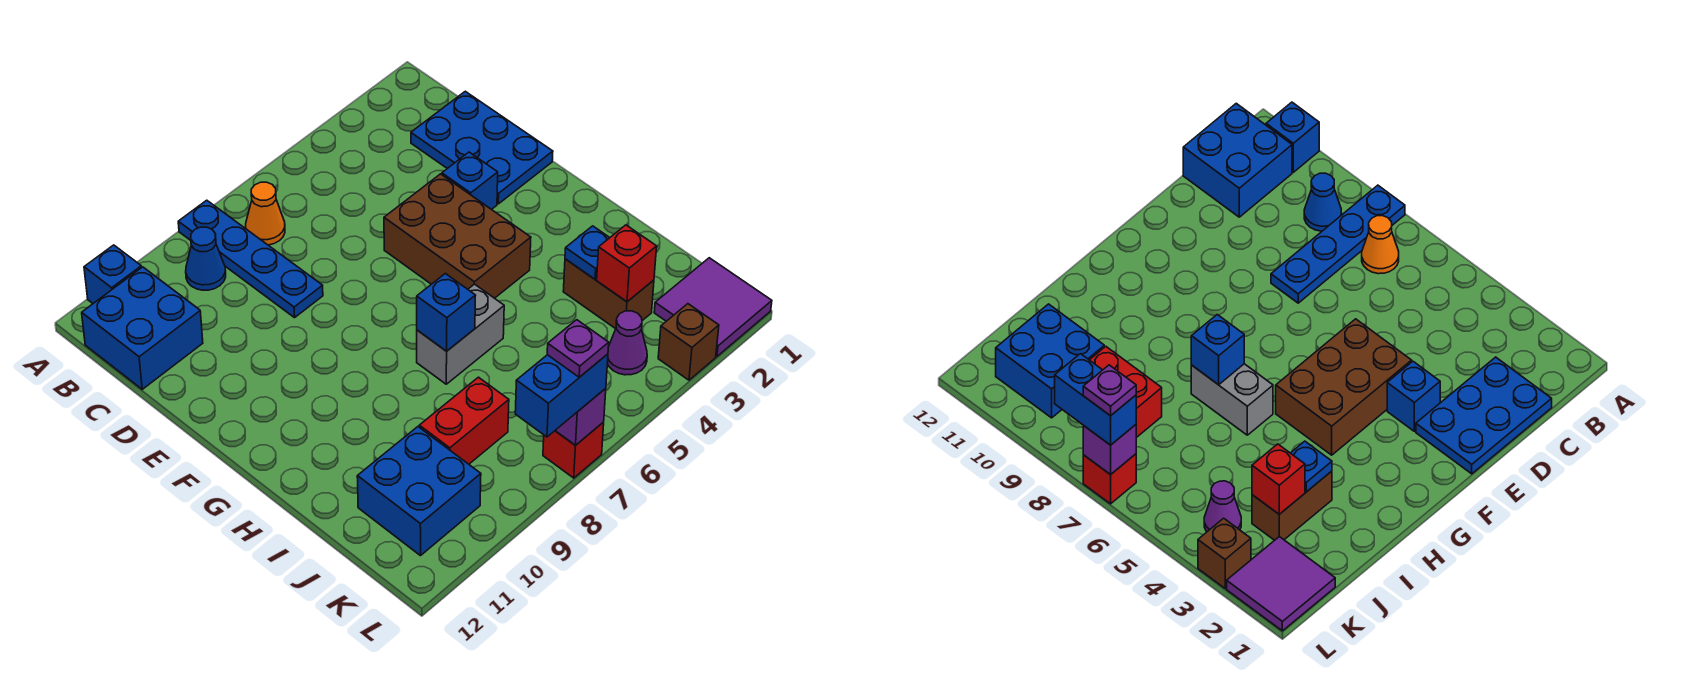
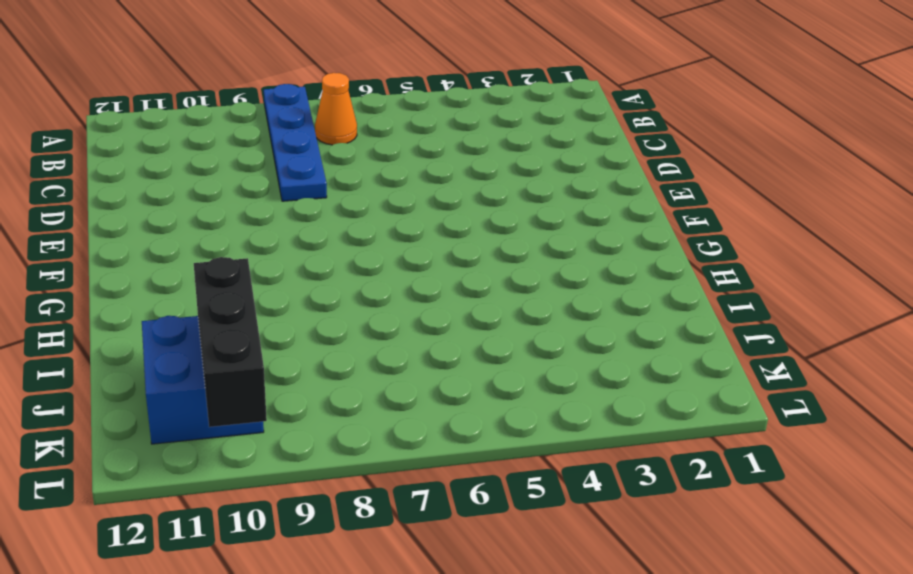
black 1x3 brick [194,257,267,427] -> none
none -> blue 1x1 brick [84,245,142,303]
none -> blue 1x1 cone [186,227,226,290]
none -> blue 2x2 brick [82,267,203,389]

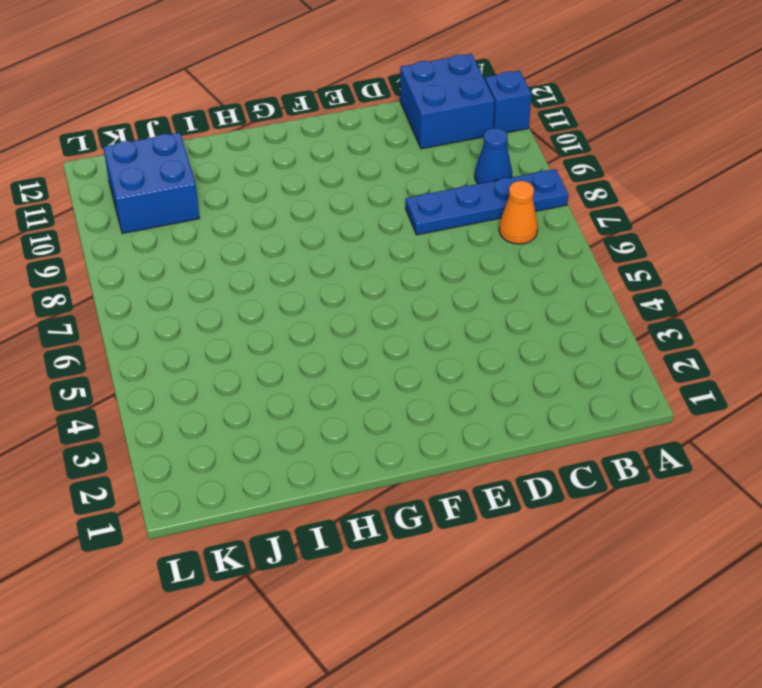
none -> blue 2x3 plate [411,91,553,204]
none -> blue 1x1 brick [442,152,498,210]
none -> brown 2x3 brick [384,174,531,298]

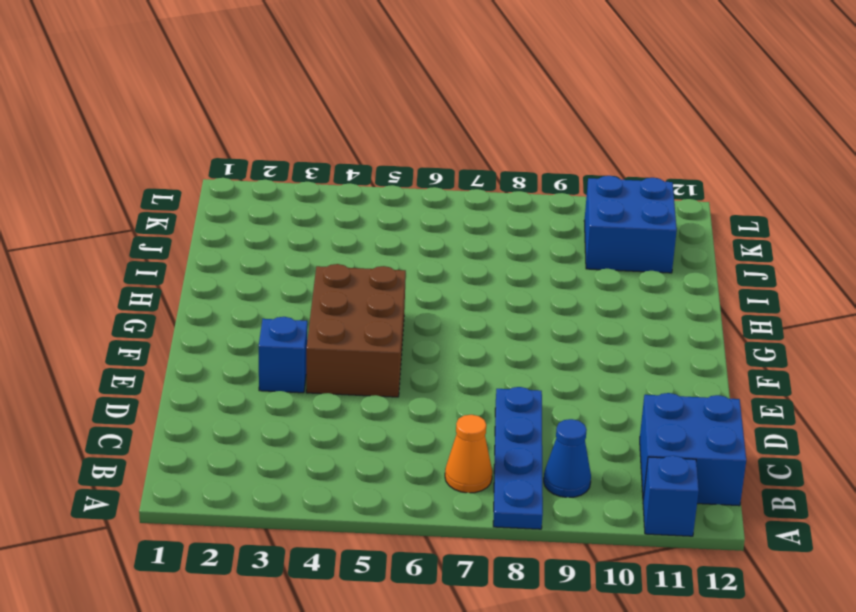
none -> blue 2x3 plate [411,91,553,204]
none -> grey 1x2 brick [417,284,504,384]
none -> brown 1x2 brick [563,259,654,329]

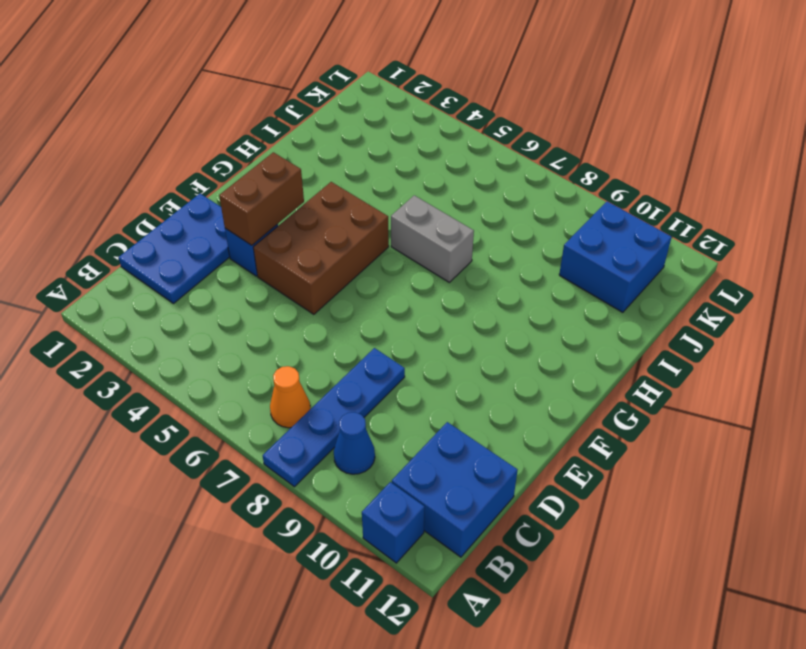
brown 1x2 brick [219,152,304,245] -> brown 1x2 brick moved to [563,259,654,329]
none -> red 1x2 brick [419,377,509,464]
none -> purple 2x2 tile [654,258,772,356]
none -> purple 1x1 cone [607,311,647,375]

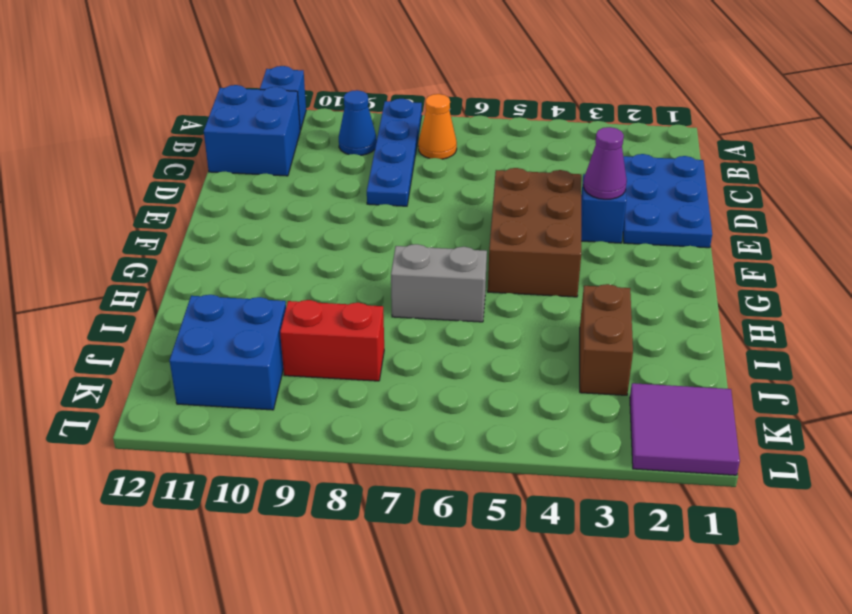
purple 1x1 cone [583,127,627,199] -> purple 1x1 cone moved to [607,311,647,375]
none -> brown 1x1 brick [658,304,719,380]
none -> red 1x1 brick [543,422,604,478]
none -> blue 1x1 brick [417,274,476,351]

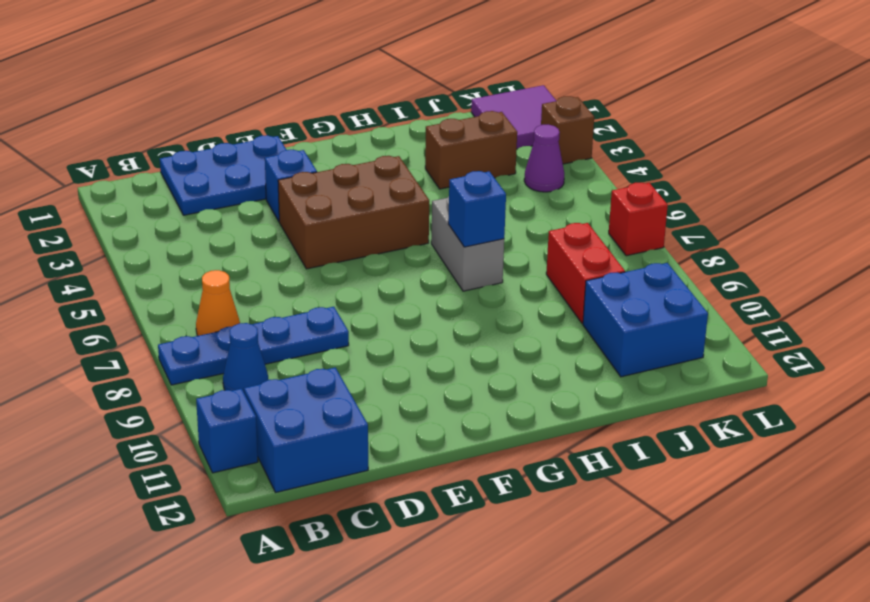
none -> blue 1x1 plate [565,226,610,279]
none -> red 1x1 brick [597,225,657,302]
none -> purple 1x1 brick [555,388,606,445]

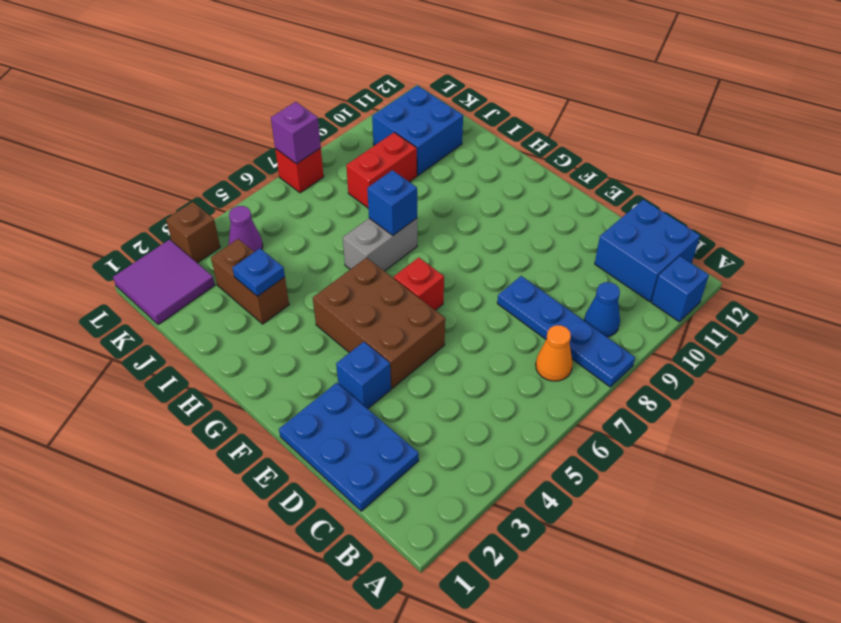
red 1x1 brick [394,257,444,310] -> red 1x1 brick moved to [597,225,657,302]
none -> blue 1x2 brick [515,354,608,437]
none -> purple 1x1 plate [547,320,609,377]

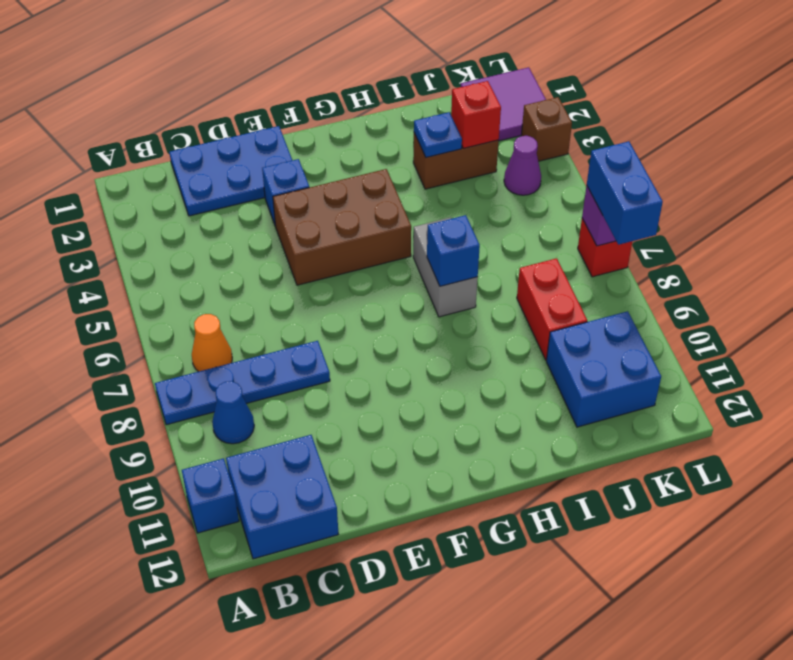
none -> purple 1x1 plate [547,320,609,377]

